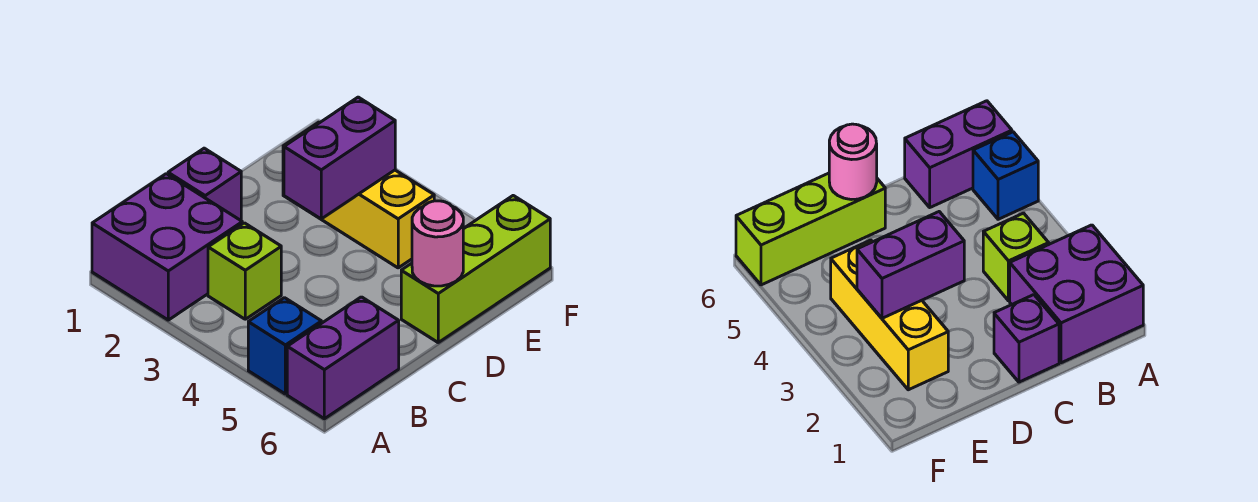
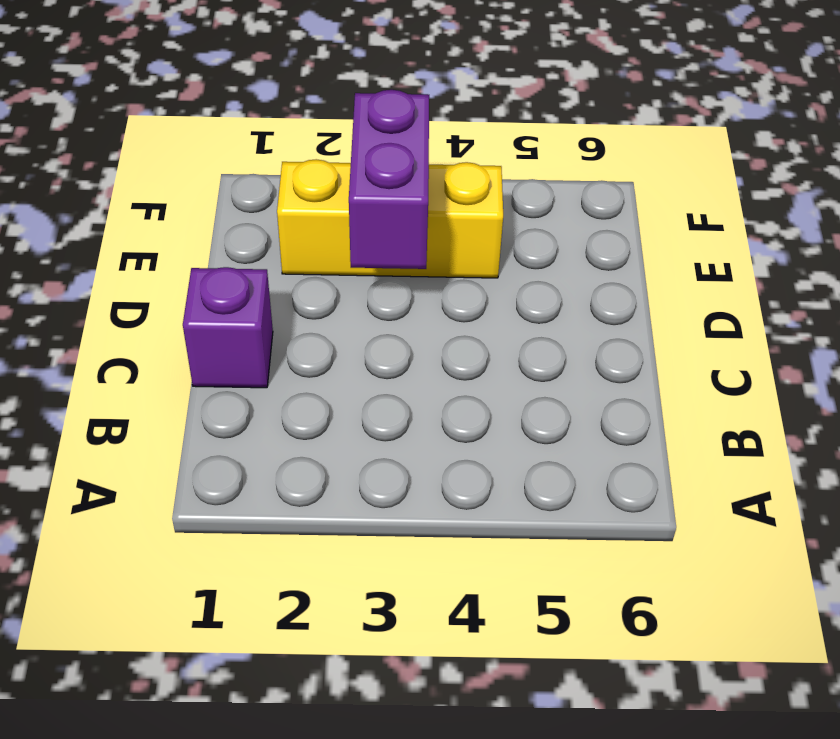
none -> purple 2x2 brick [92,174,242,320]
none -> blue 1x1 brick [248,298,322,394]

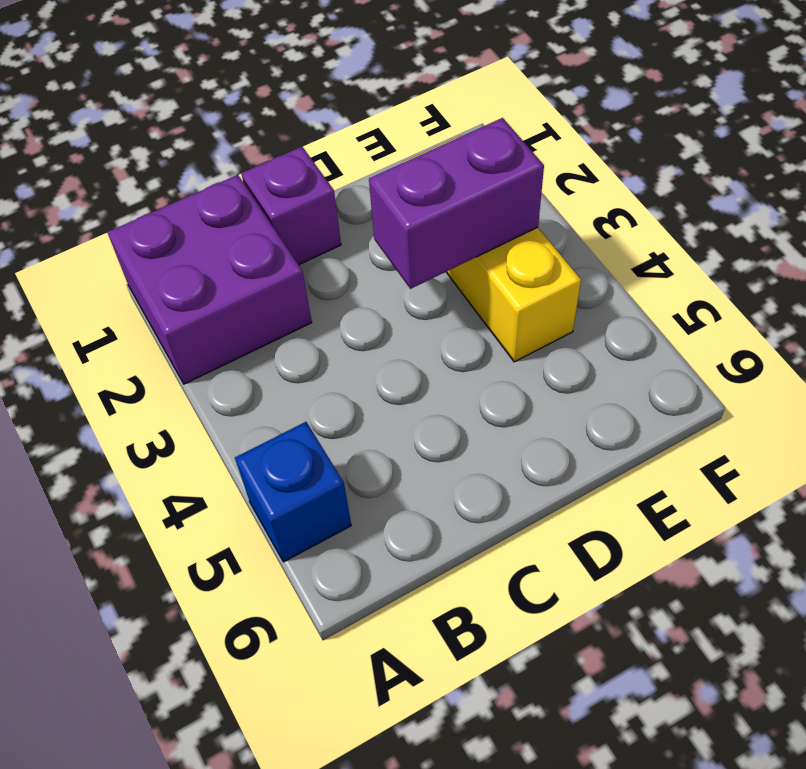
none -> purple 1x2 brick [287,297,399,419]
none -> lime 1x1 brick [208,223,281,319]

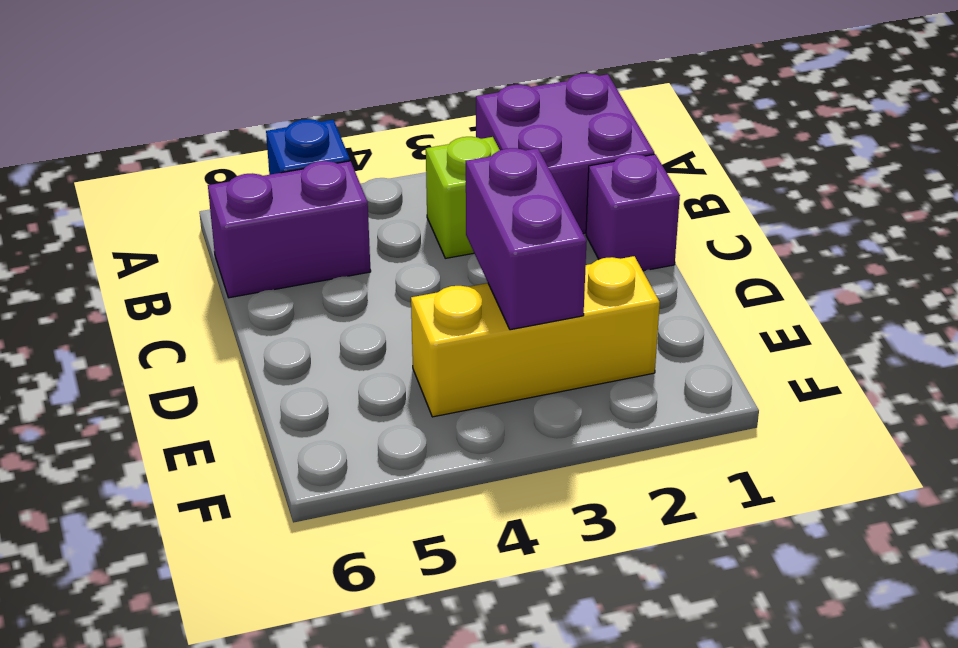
purple 1x2 brick [208,161,371,298] -> purple 1x2 brick turned to [287,297,399,419]
none -> lime 1x3 brick [401,196,550,342]
none -> pink 1x1 round brick [412,201,463,286]

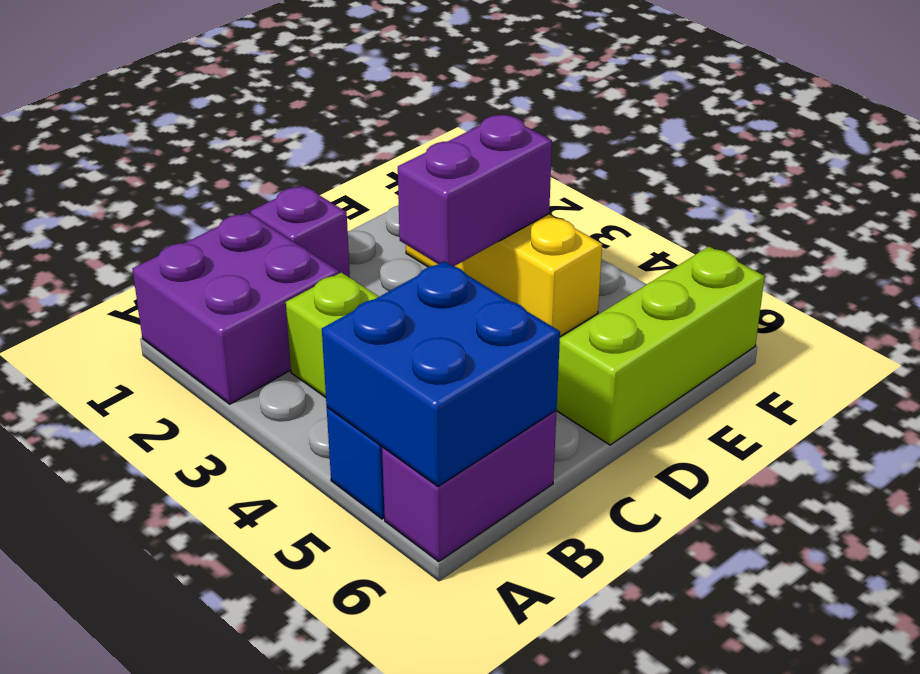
blue 2x2 brick [322,261,560,486] -> none
none -> pink 1x1 round brick [412,201,463,286]

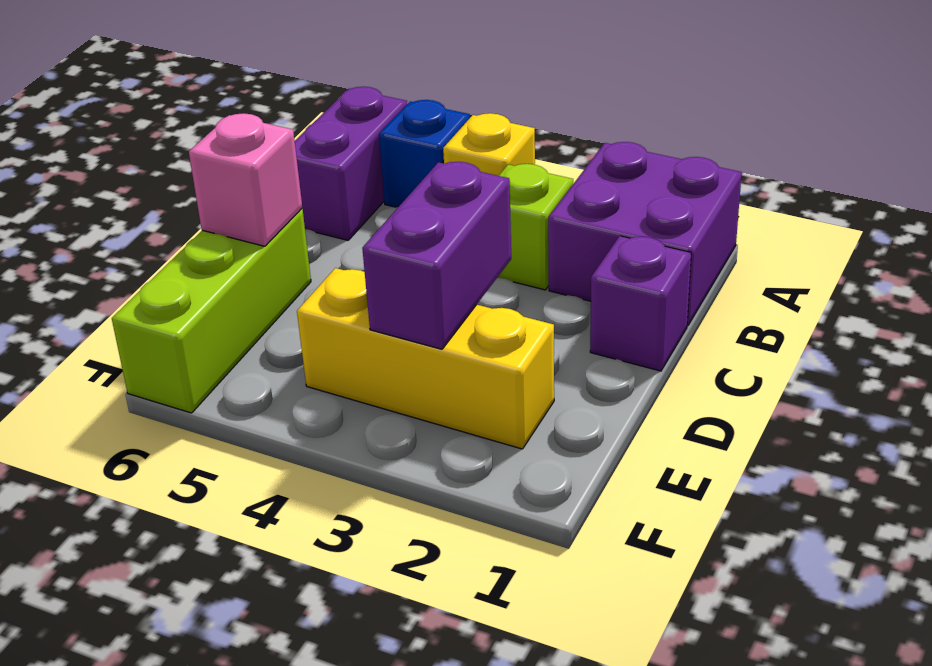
yellow 1x1 brick [443,113,535,176] -> none
pink 1x1 brick [189,113,302,246] -> pink 1x1 round brick [412,201,463,286]

